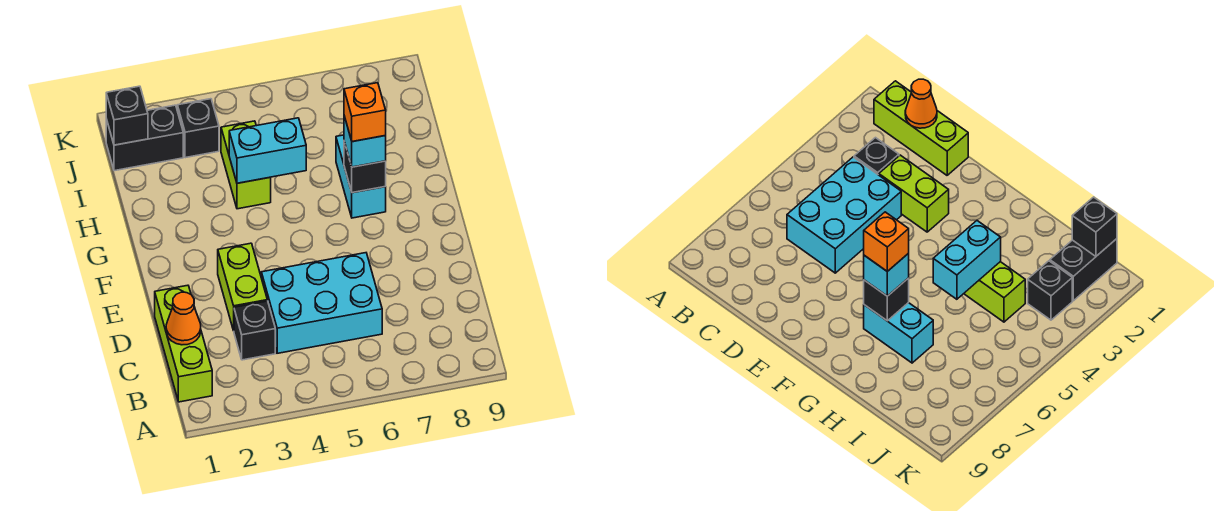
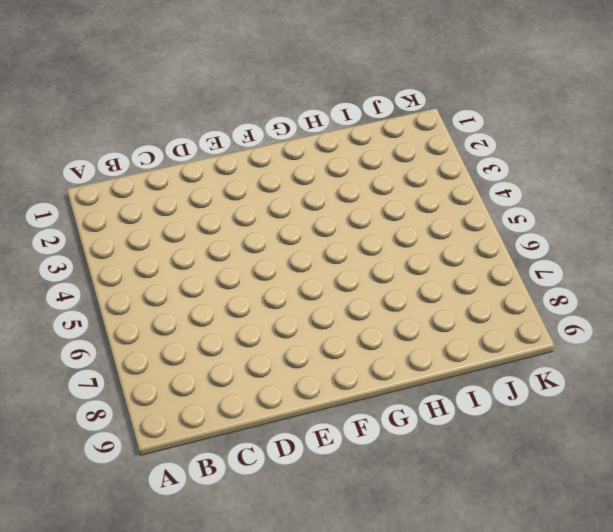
none -> lime 1x3 brick [155,285,212,402]
none -> black 1x1 brick [234,301,275,360]
none -> cyan 2x3 brick [261,253,382,353]

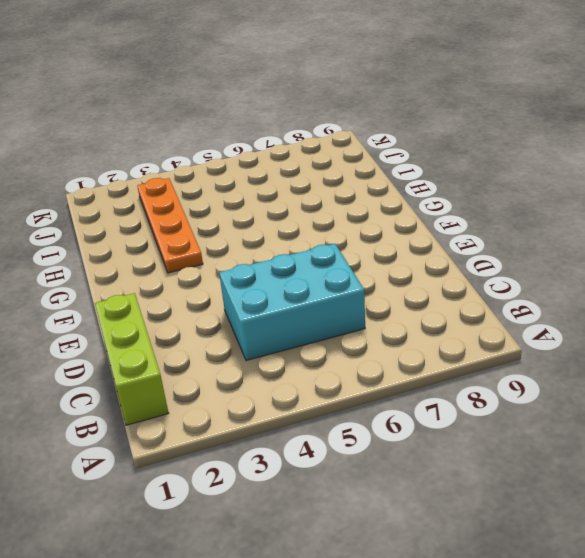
orange 1x4 plate [137,178,203,273] -> black 1x1 brick [177,99,219,158]
none -> black 1x1 brick [234,301,275,360]
none -> lime 1x2 brick [218,243,267,331]
none -> cyan 1x2 brick [336,135,386,218]

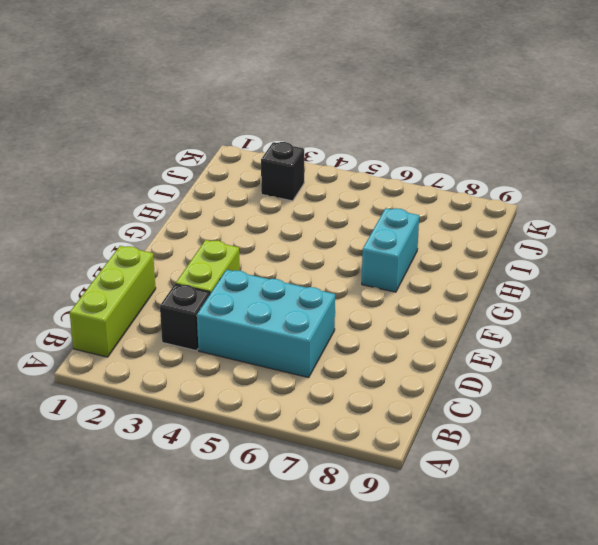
none -> lime 1x2 brick [221,121,271,209]
none -> black 1x2 brick [106,105,183,171]
none -> orange 1x1 cone [166,292,201,345]

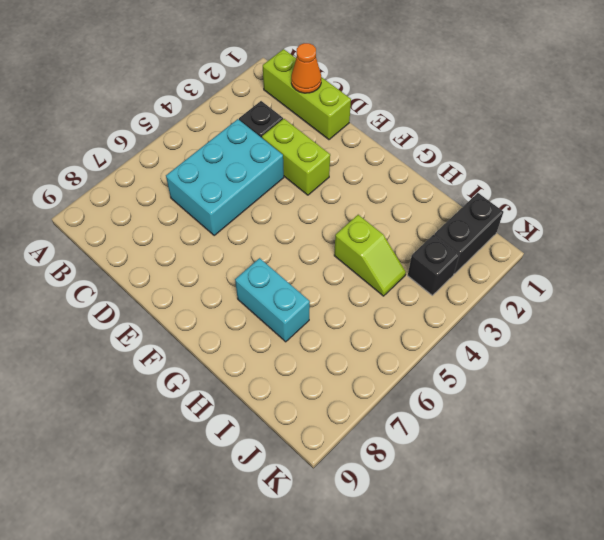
lime 1x2 slope [334,215,406,296] -> lime 1x2 brick [221,121,271,209]
none -> black 1x1 brick [344,142,386,193]
none -> cyan 1x2 brick [229,118,306,183]
none -> black 1x1 brick [106,86,148,145]

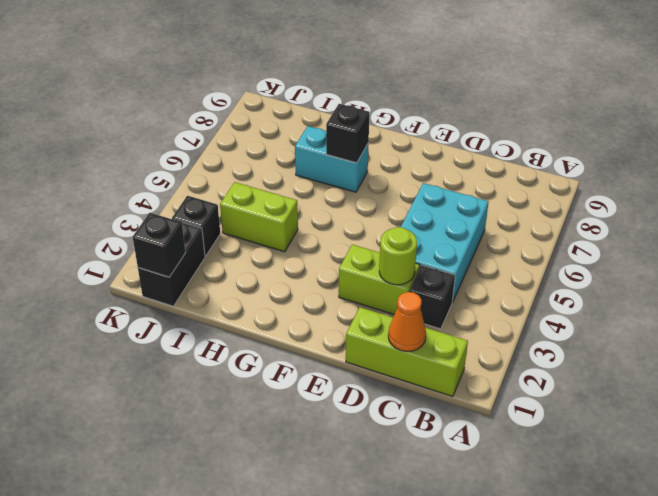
lime 1x1 round brick [379,227,417,285] -> none
none -> cyan 1x2 brick [229,118,306,183]
none -> cyan 1x1 brick [344,116,386,167]
none -> orange 1x1 brick [344,83,386,142]

